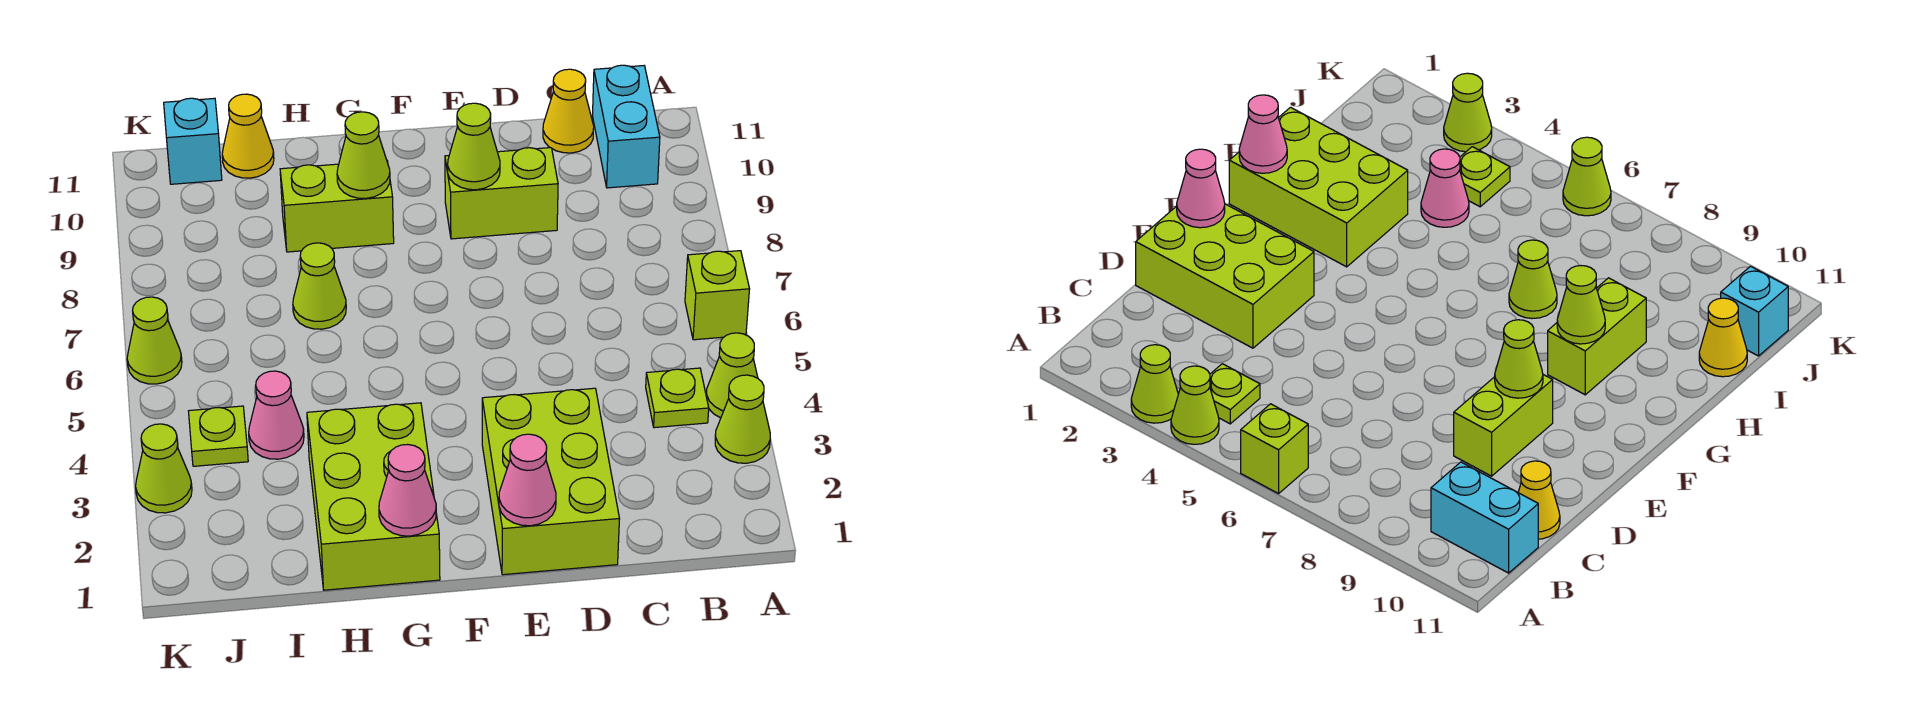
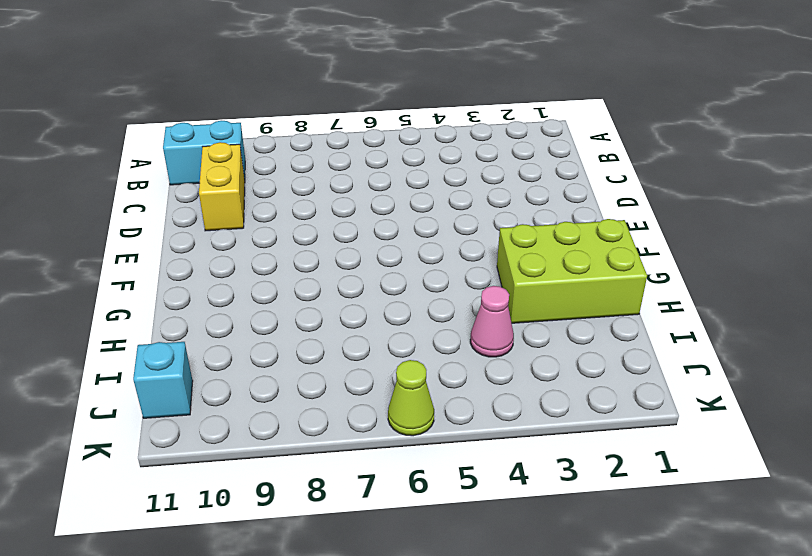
yellow 1x2 brick [199,142,245,231] -> none
none -> lime 1x1 cone [715,375,770,463]
none -> lime 1x1 cone [706,333,758,418]
none -> lime 1x1 brick [685,251,750,340]

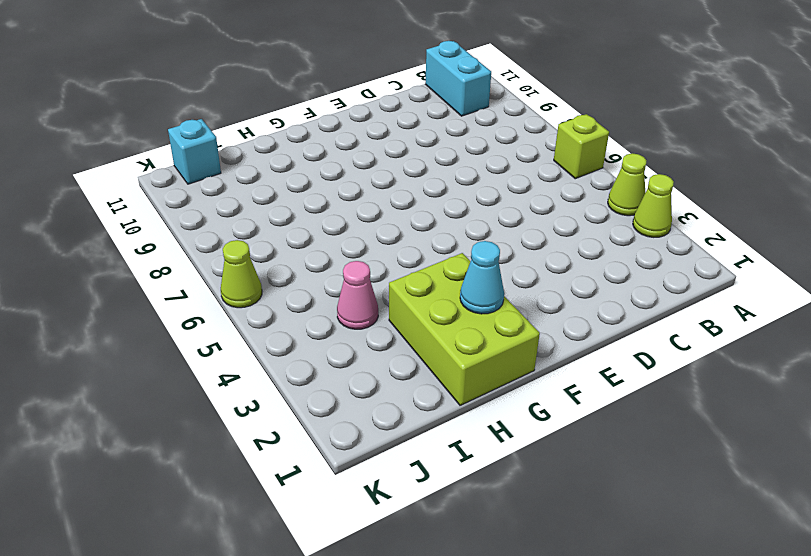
cyan 1x1 cone [460,241,504,314] -> none
none -> lime 1x1 plate [646,368,709,428]
none -> yellow 1x1 cone [543,69,594,153]
none -> lime 2x3 brick [482,388,619,575]

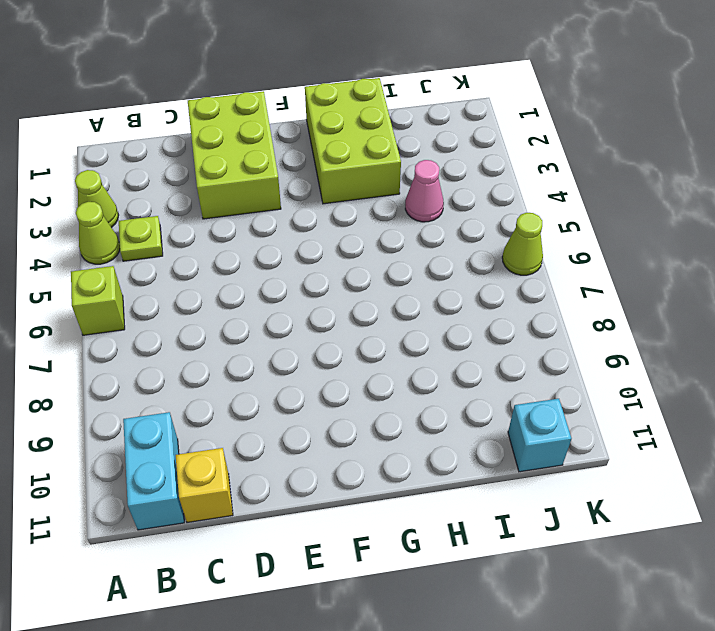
yellow 1x1 brick [176,448,233,523] -> yellow 1x1 cone [543,69,594,153]
none -> lime 1x2 brick [445,148,558,239]
none -> lime 1x2 brick [280,161,394,252]
none -> lime 1x1 cone [293,243,346,329]

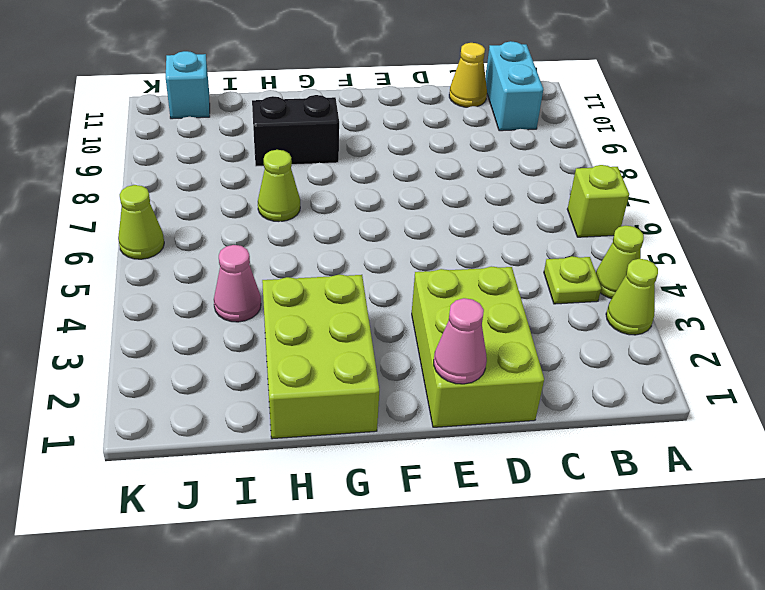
black 1x2 brick [252,95,339,166] -> lime 1x2 brick [280,161,394,252]
none -> lime 1x2 brick [445,148,558,239]
none -> yellow 1x1 cone [222,94,274,178]
none -> lime 1x1 plate [189,406,248,466]

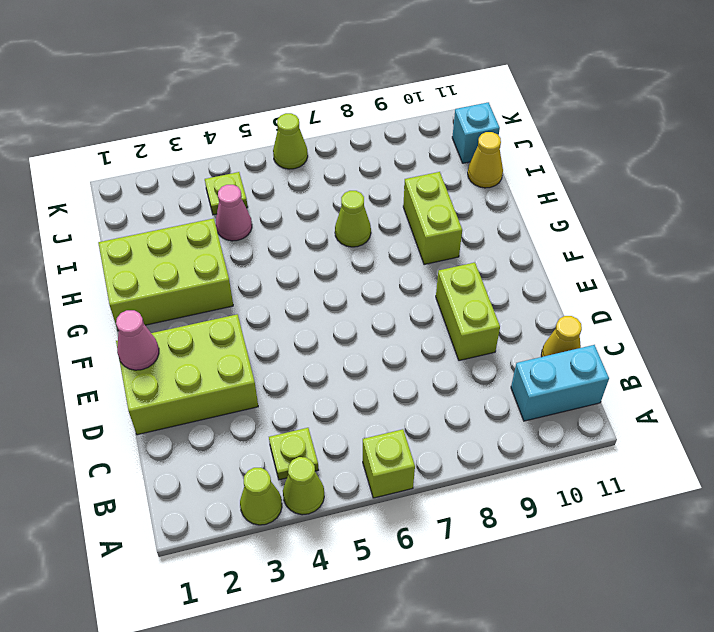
none -> lime 1x1 cone [136,424,192,513]
none -> lime 1x1 cone [448,103,500,190]
none -> pink 1x1 cone [379,444,436,536]

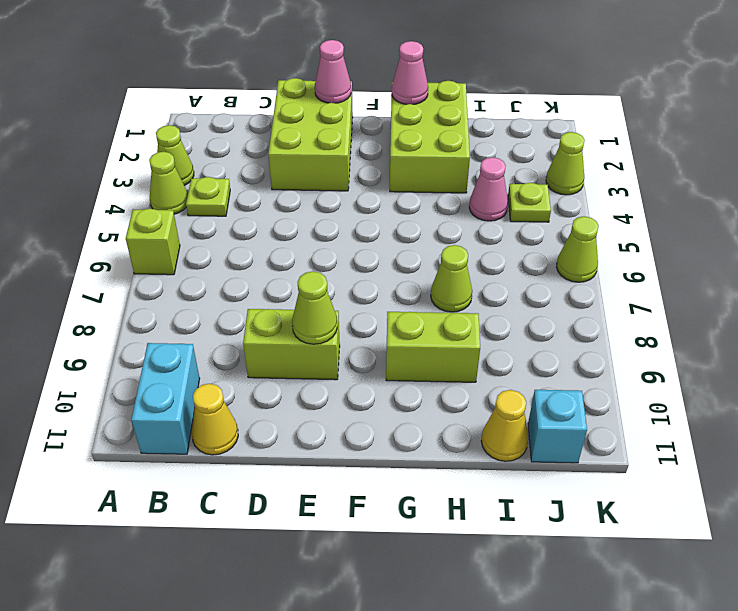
none -> lime 1x1 cone [337,112,390,198]

